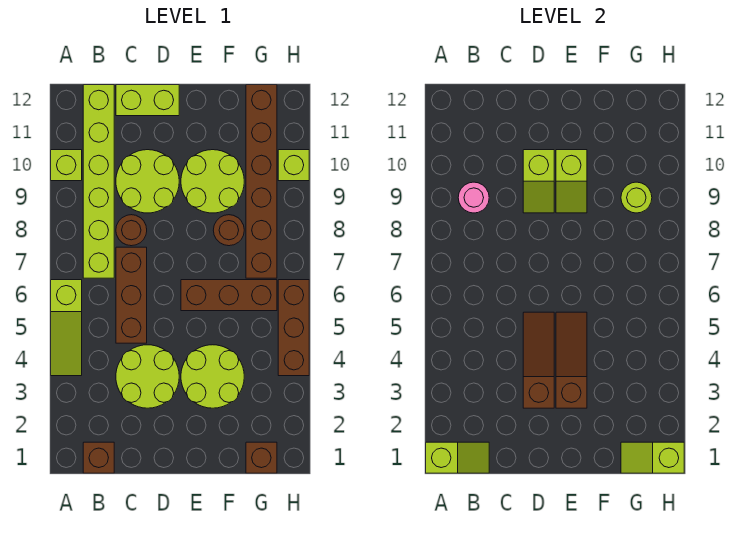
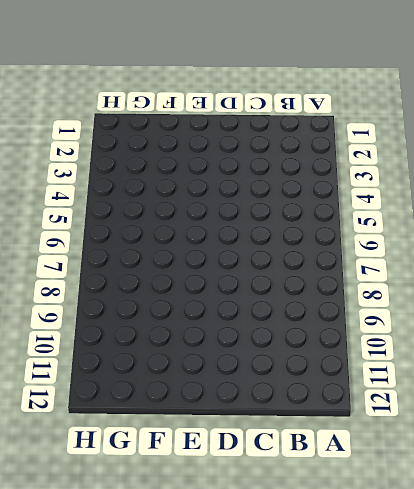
none -> lime 1x3 slope [51,280,82,376]
none -> lime 1x1 brick [51,150,82,181]
none -> brown 1x1 brick [83,442,114,473]

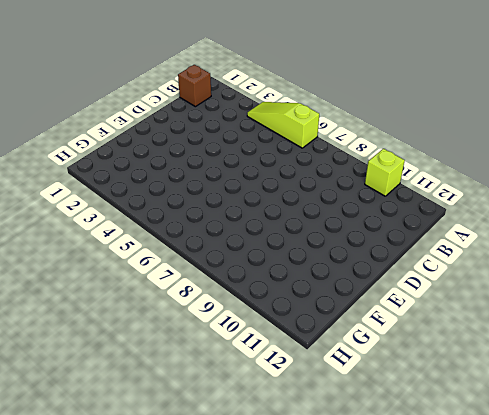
none -> lime 1x6 brick [83,85,114,278]
none -> lime 2x2 round brick [116,345,179,408]
none -> brown 1x3 brick [116,247,147,343]

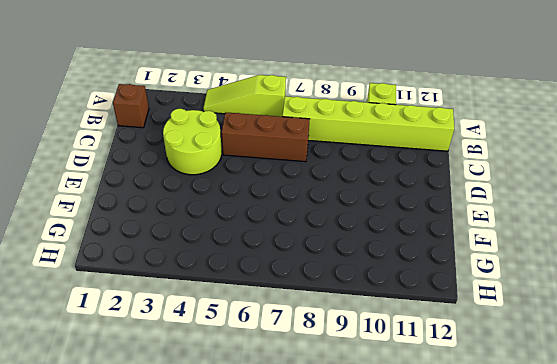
none -> brown 1x1 round brick [116,215,147,246]
none -> lime 2x2 round brick [116,150,179,213]
none -> lime 1x2 brick [116,85,179,116]

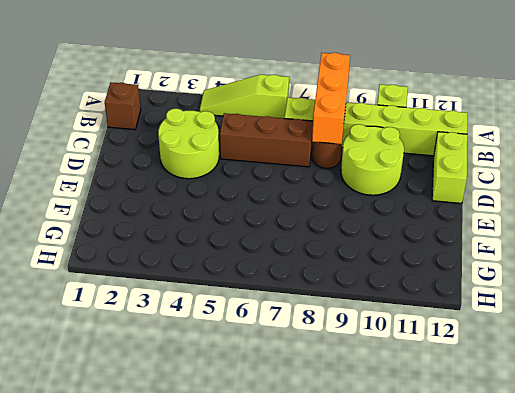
orange 1x3 brick [312,53,350,144] -> none
none -> lime 2x2 round brick [181,345,244,408]
none -> brown 1x3 brick [181,280,277,311]
none -> lime 2x2 round brick [181,150,244,213]

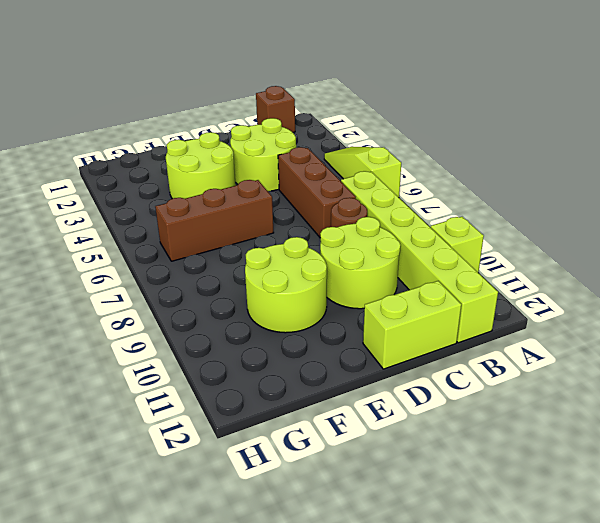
none -> brown 1x1 round brick [213,215,244,246]
none -> brown 1x1 brick [246,442,277,473]
none -> brown 1x6 brick [246,85,277,278]

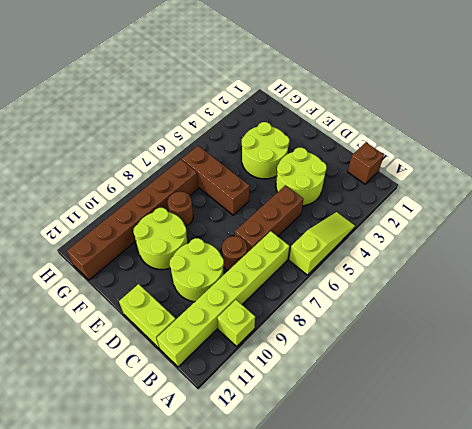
none -> brown 1x1 brick [246,442,277,473]
none -> brown 1x3 brick [278,280,309,376]
none -> lime 1x1 brick [278,150,309,181]

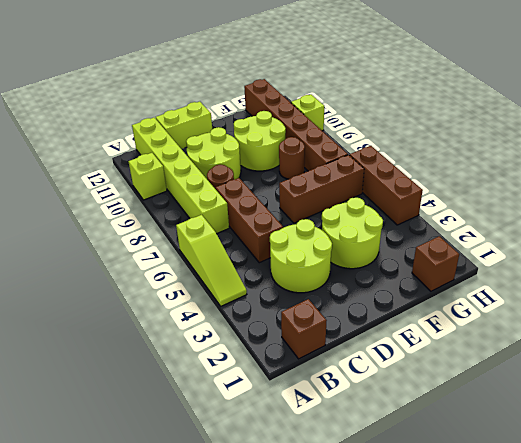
none -> lime 1x2 slope [426,442,489,473]
none -> pink 1x1 round brick [458,182,489,213]
none -> brown 1x3 slope [523,312,554,408]

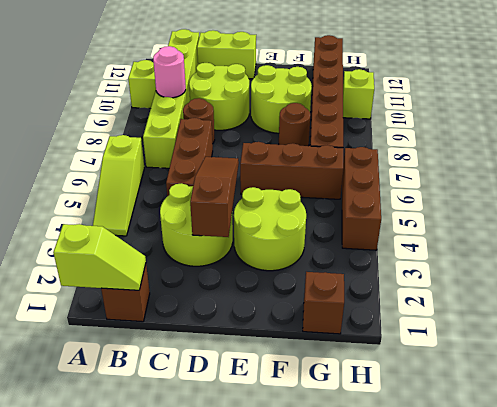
none -> lime 1x2 slope [523,150,554,213]
none -> brown 1x3 slope [556,312,587,408]
none -> lime 1x2 slope [556,150,587,213]

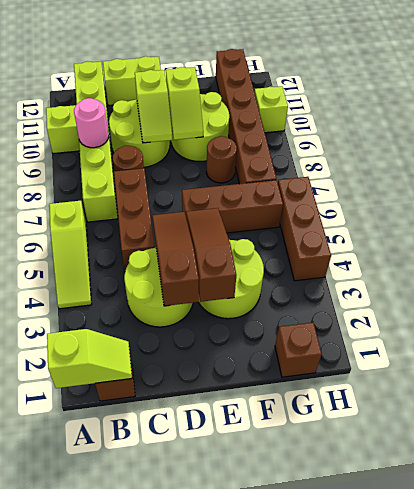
none -> lime 1x2 slope [621,442,684,473]
none -> lime 1x1 round brick [621,182,652,213]

